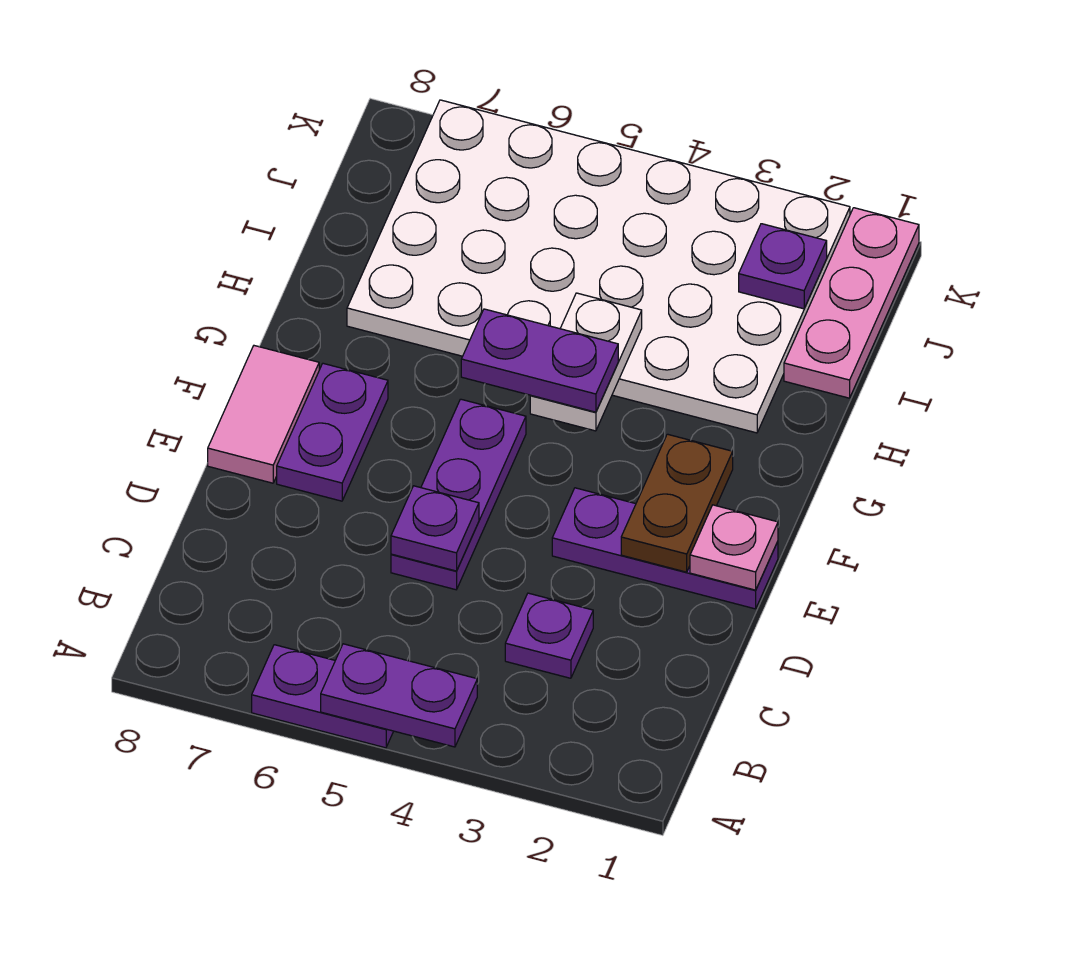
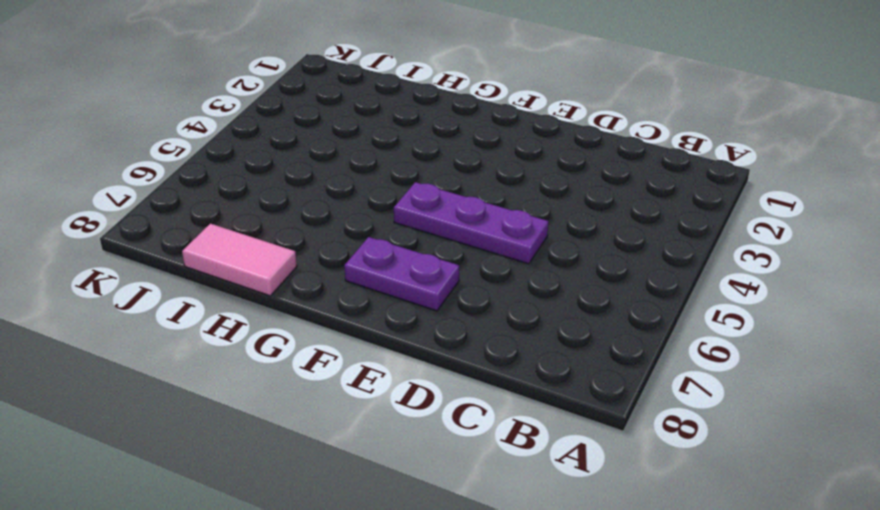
pink 1x2 tile [182,224,297,296] -> pink 1x2 tile moved to [208,346,319,483]
none -> purple 1x2 plate [252,645,394,748]
none -> purple 1x1 plate [505,593,593,678]
none -> purple 1x3 plate [552,488,778,609]

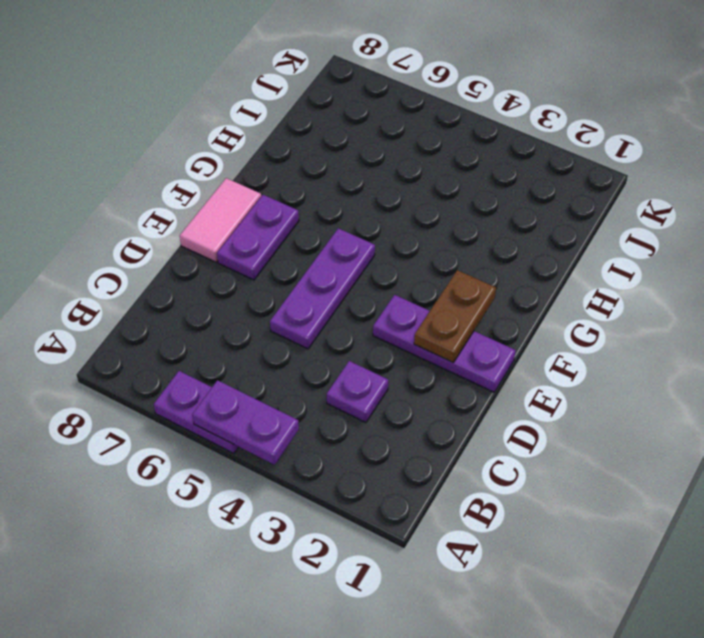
none -> white 4x6 plate [347,100,850,433]
none -> pink 1x3 plate [784,208,919,398]
none -> purple 1x1 plate [391,486,479,571]

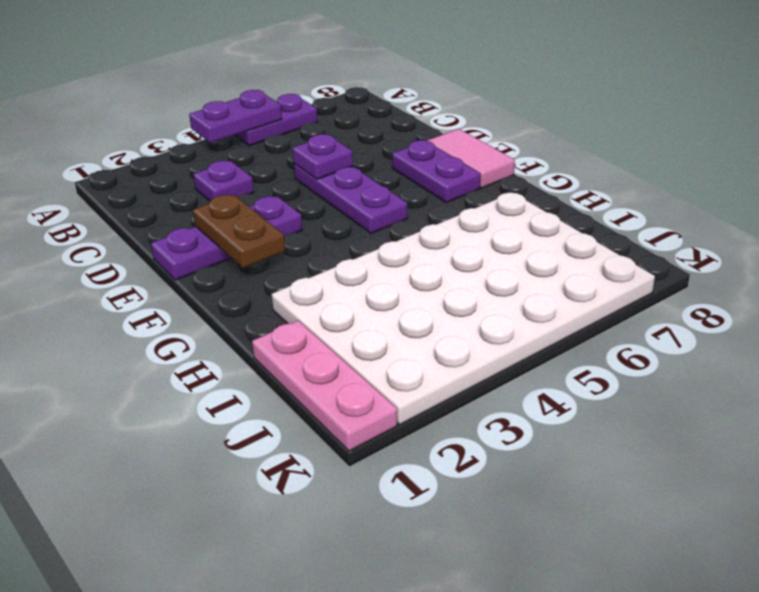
none -> pink 1x1 plate [690,505,778,590]
none -> white 1x2 plate [530,293,642,431]
none -> purple 1x1 plate [739,224,827,309]

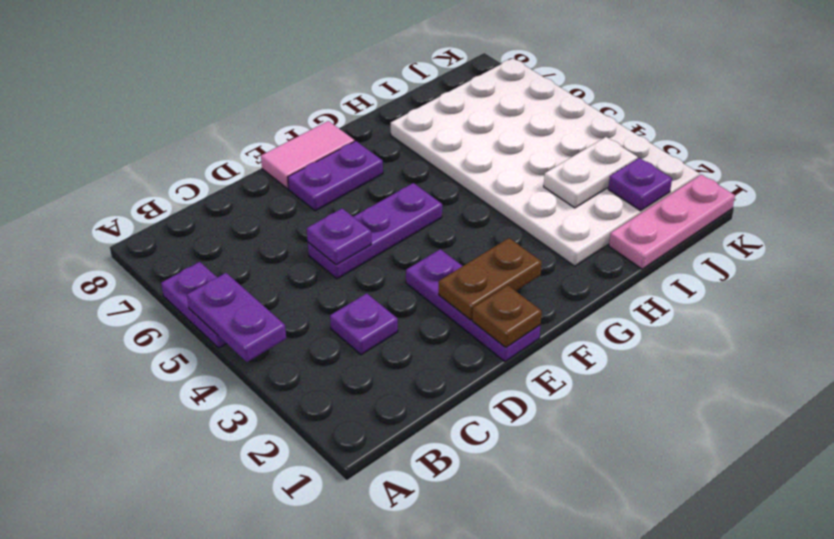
brown 1x1 plate [472,285,542,348] -> pink 1x1 plate [690,505,778,590]
white 1x2 plate [544,137,638,208] -> white 1x2 plate moved to [530,293,642,431]
none -> purple 1x2 plate [461,309,618,412]

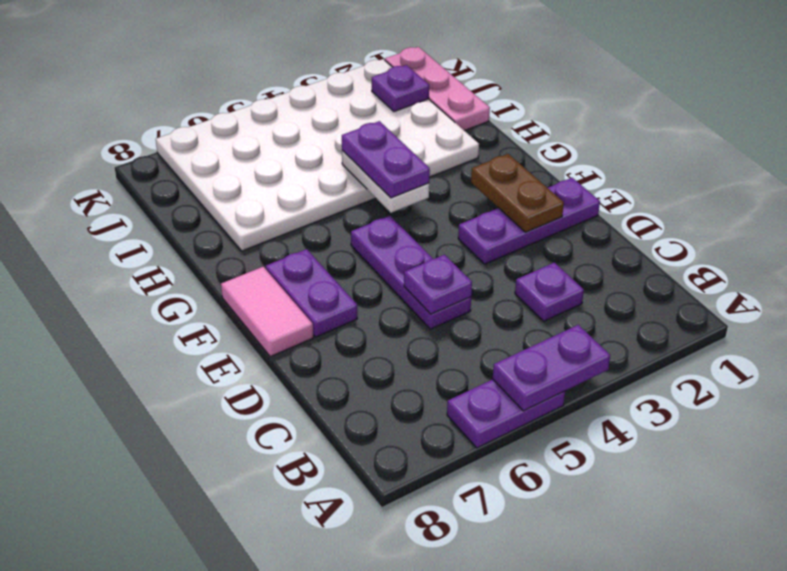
purple 1x2 plate [342,121,430,198] -> purple 1x2 plate turned to [461,309,618,412]
none -> pink 1x1 plate [690,505,778,590]

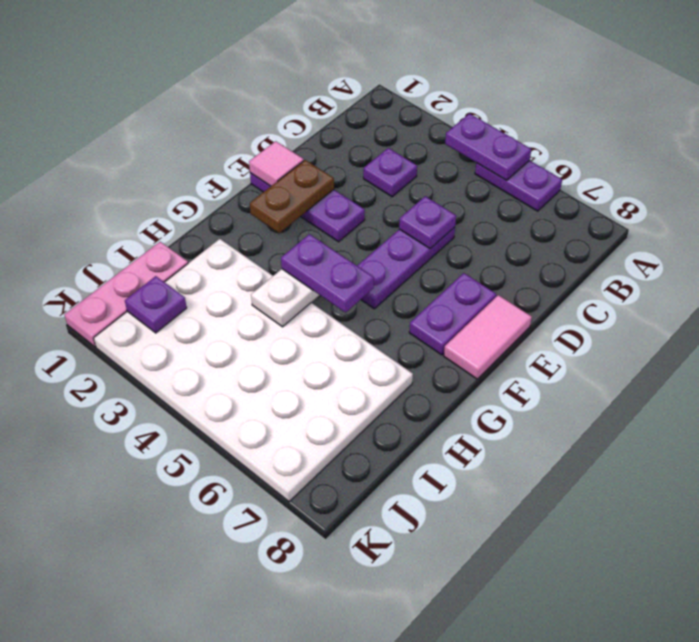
pink 1x1 tile [249,141,304,186] -> pink 1x1 plate [690,505,778,590]

